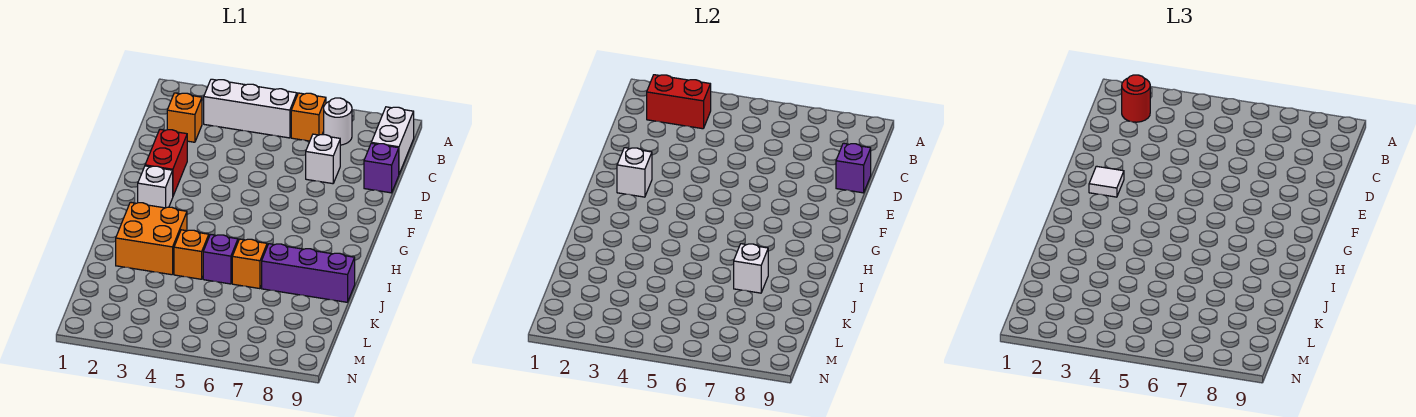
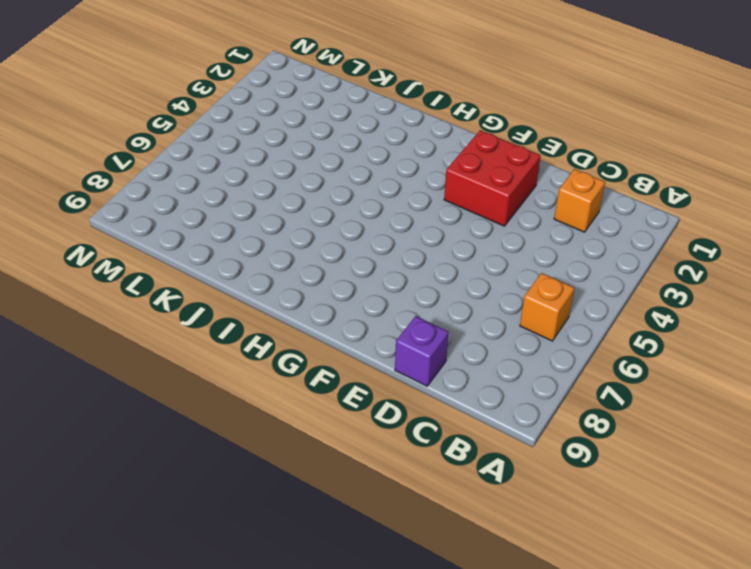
red 2x2 brick [444,130,541,226] -> red 1x2 brick [145,129,187,196]
none -> white 1x3 brick [204,79,297,138]
none -> white 1x1 round brick [324,98,352,145]
none -> white 1x2 brick [371,107,414,174]

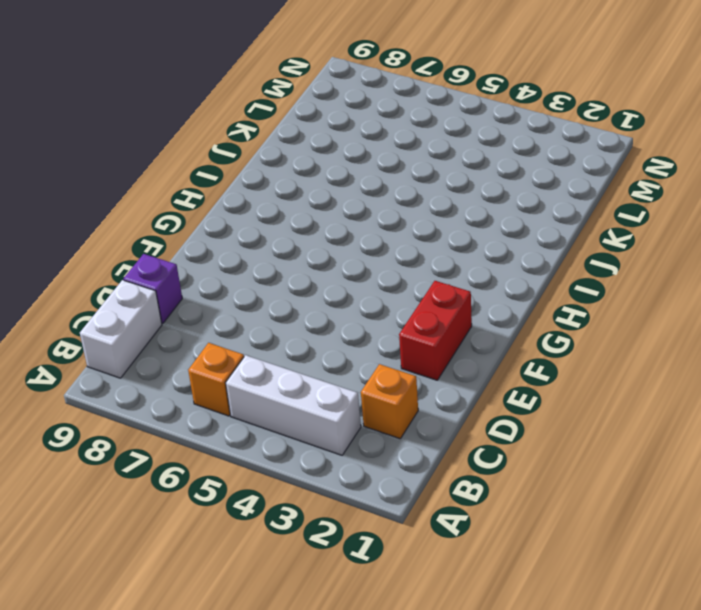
none -> white 1x1 round brick [324,98,352,145]
none -> white 1x1 brick [306,134,340,184]
none -> white 1x1 brick [138,166,173,208]

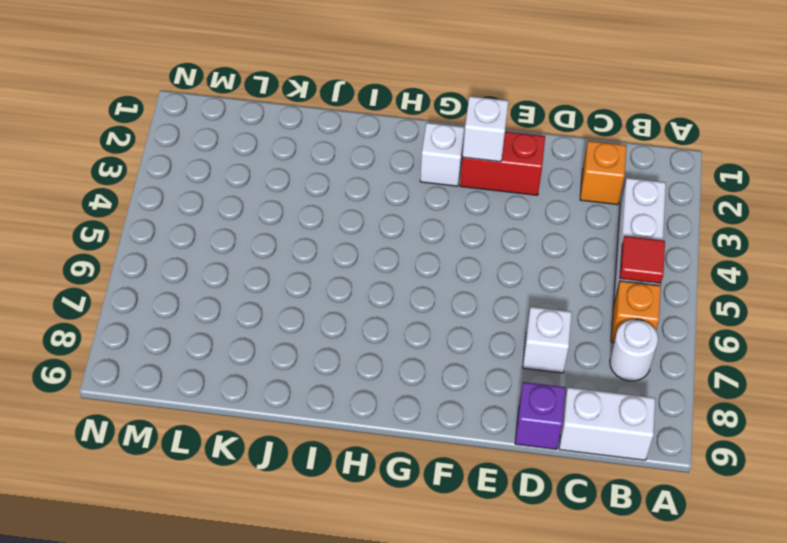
red 1x1 tile [620,236,665,284] -> none
none -> orange 2x2 brick [116,202,187,275]
none -> orange 1x1 brick [174,230,209,279]
none -> purple 1x1 brick [203,234,238,284]

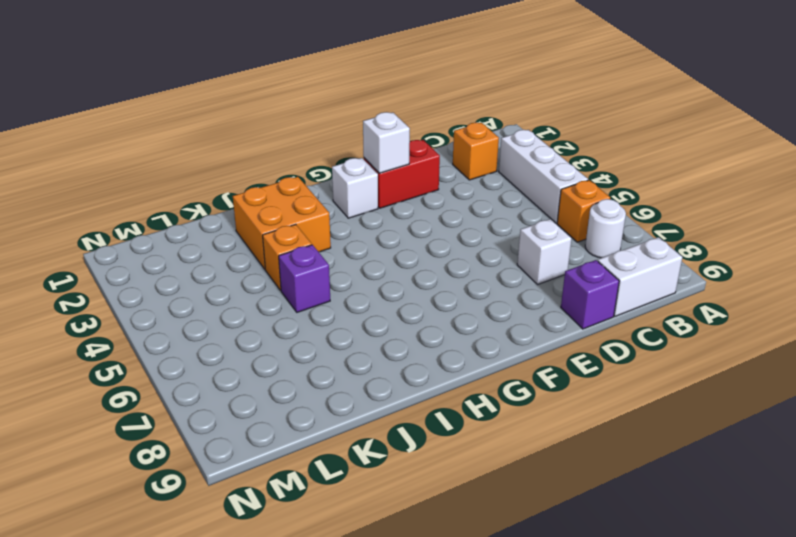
none -> orange 1x1 brick [232,239,267,289]
none -> purple 1x3 brick [262,244,355,302]
none -> red 1x2 brick [647,75,711,129]

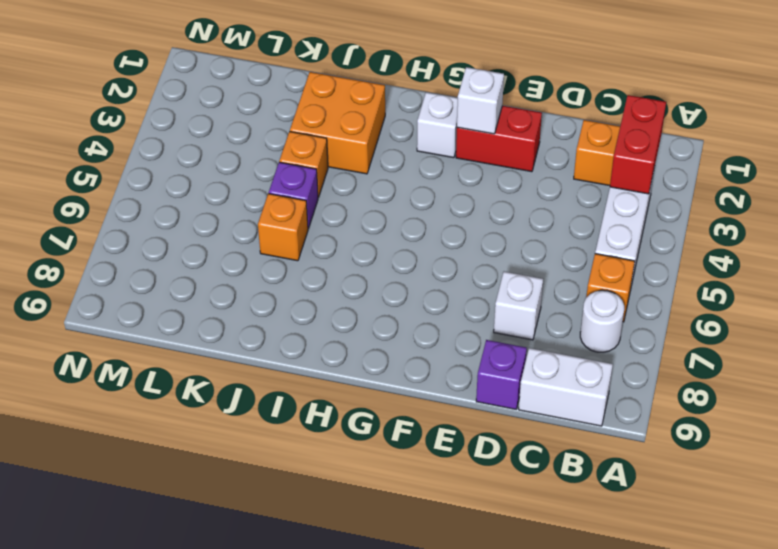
none -> purple 1x3 brick [262,244,355,302]
none -> purple 1x1 brick [836,143,871,193]
none -> white 1x1 brick [734,244,768,293]

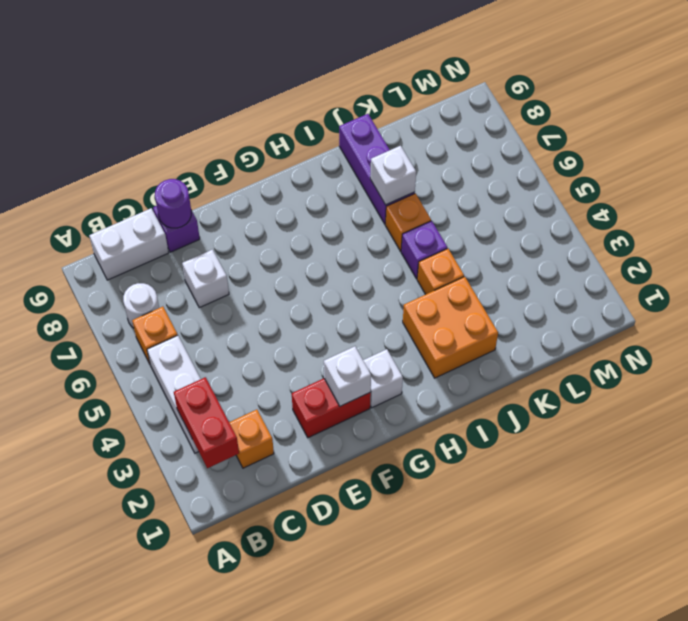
purple 1x1 round brick [155,179,191,228] -> purple 1x1 brick [836,143,871,193]
none -> red 1x1 round brick [1122,75,1150,122]
none -> white 1x1 tile [1089,166,1124,197]

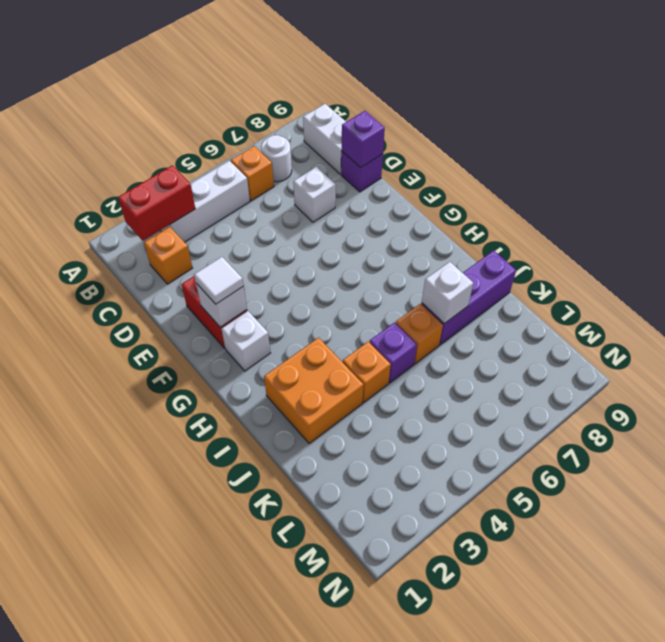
none -> red 1x1 round brick [1122,75,1150,122]

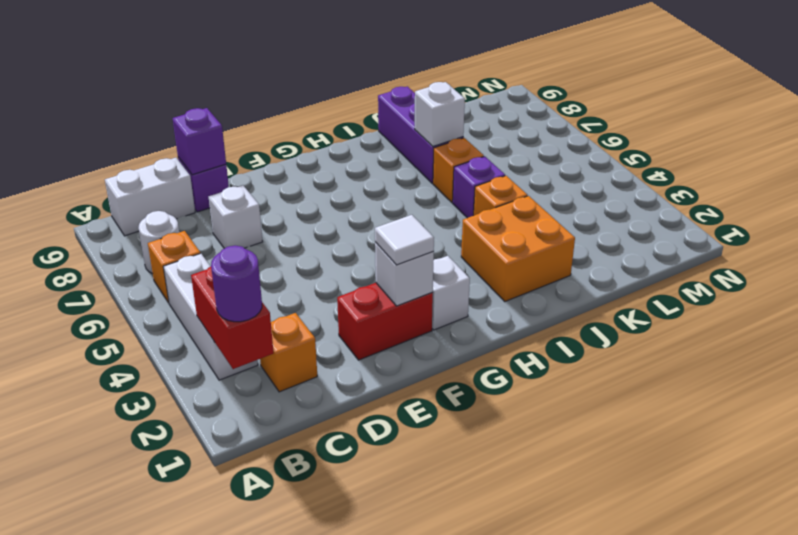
purple 1x1 round brick [211,246,262,322] -> red 1x1 round brick [1122,75,1150,122]

